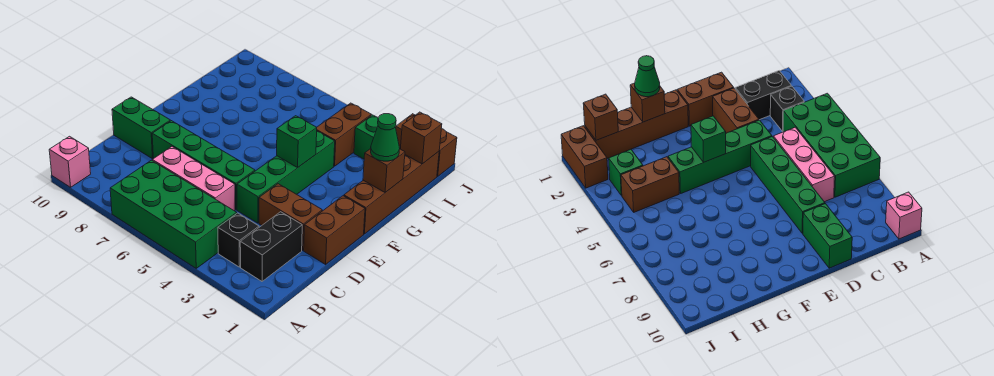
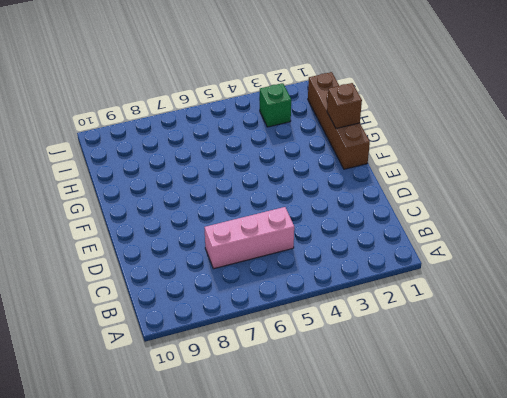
none -> green 2x4 brick [110,160,237,268]
none -> pink 1x1 brick [49,136,91,187]
none -> black 1x2 brick [240,212,302,281]

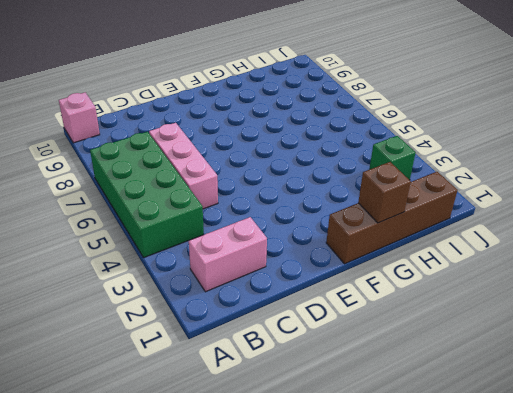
pink 1x2 brick [189,217,267,292] -> black 1x2 brick [240,212,302,281]
none -> black 1x1 brick [218,213,259,267]
none -> brown 1x2 brick [304,196,365,264]
none -> brown 1x2 brick [259,184,322,250]

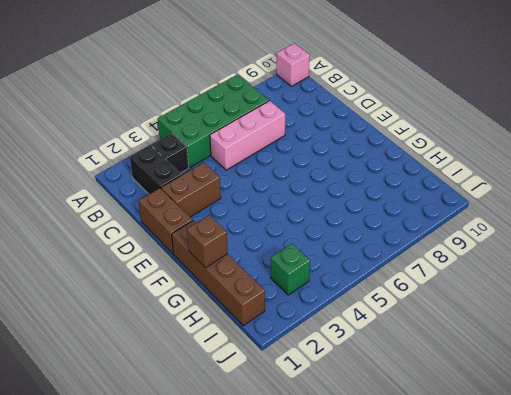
none -> green 1x4 brick [237,131,335,223]
none -> green 1x4 brick [152,121,255,210]
none -> green 1x2 brick [112,97,170,159]

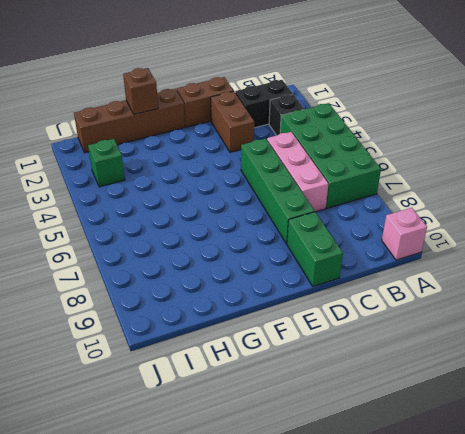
none -> green 1x4 brick [237,131,335,223]
none -> brown 1x2 brick [317,103,371,166]
none -> brown 1x2 brick [396,114,457,176]

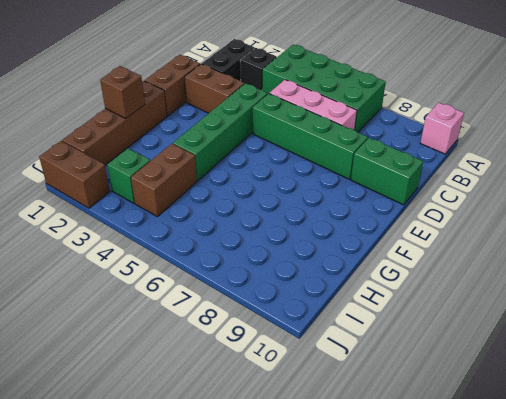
none -> green 1x1 brick [277,116,317,168]
none -> brown 1x1 brick [401,112,442,164]
none -> green 1x1 cone [371,114,400,161]

